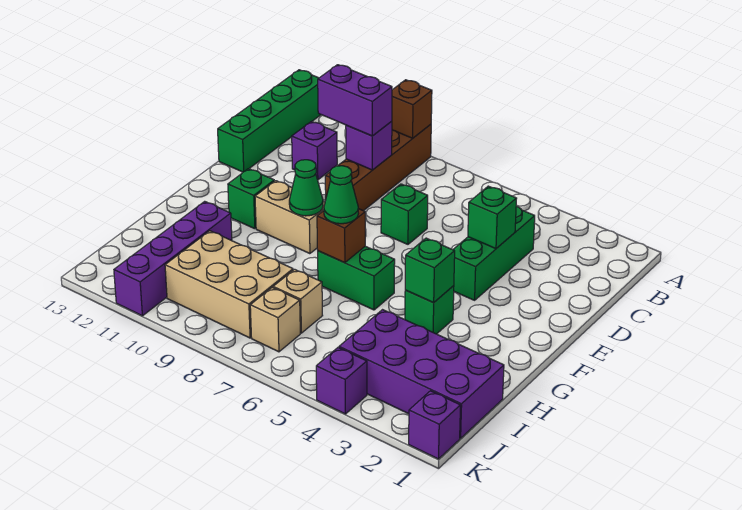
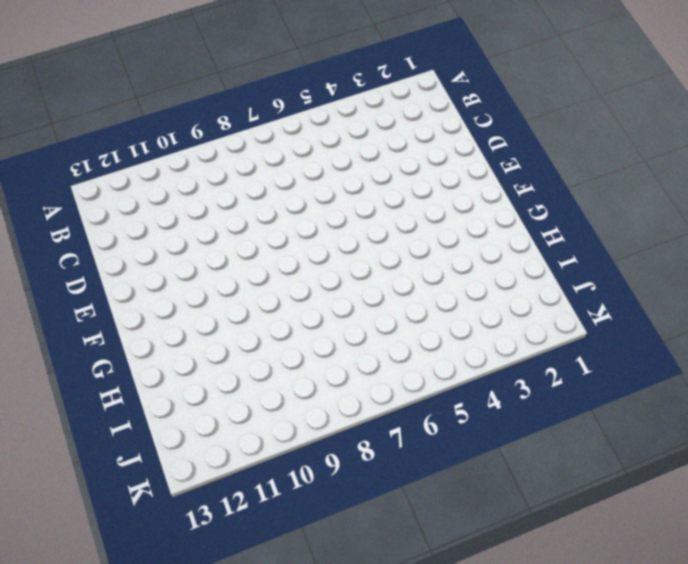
none -> brown 1x4 brick [325,124,431,211]
none -> green 1x4 brick [218,70,321,172]
none -> green 1x3 brick [453,206,535,300]

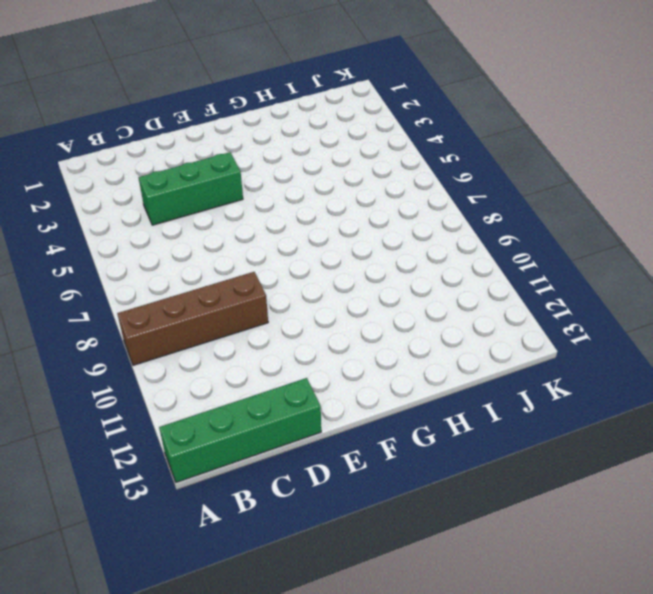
none -> purple 1x1 brick [292,122,337,180]
none -> green 1x1 brick [381,184,428,244]
none -> tan 1x2 brick [255,181,325,254]

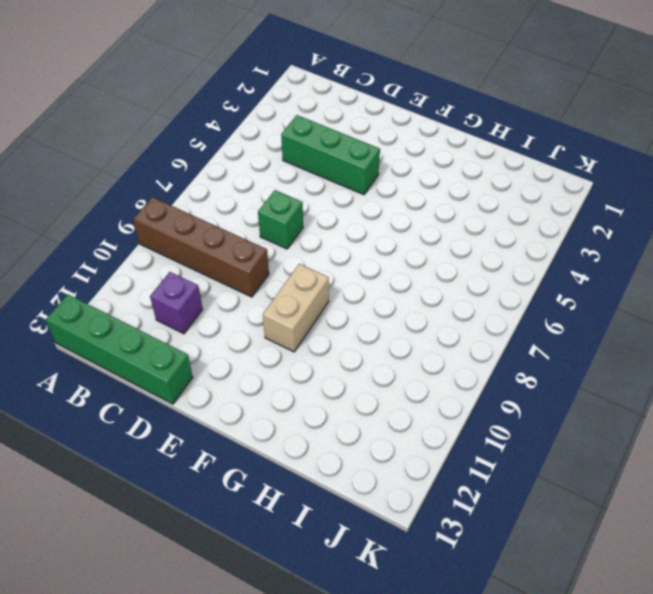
none -> green 1x1 brick [228,169,274,229]
none -> green 1x1 brick [405,286,454,334]
none -> green 1x2 brick [318,246,395,310]

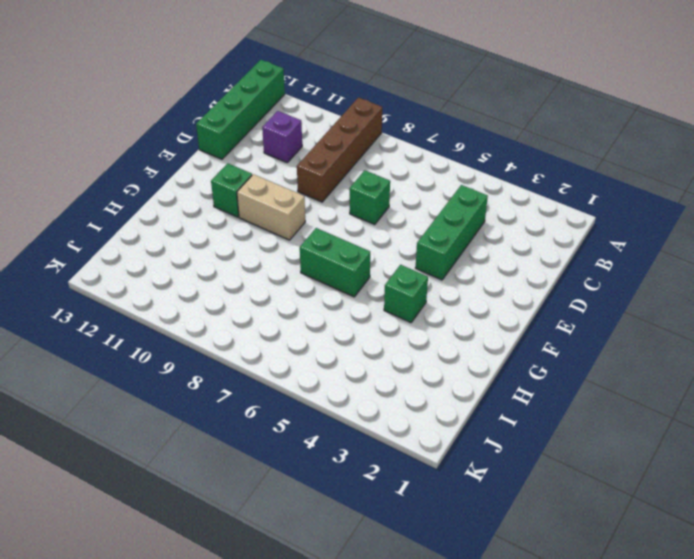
none -> purple 1x4 brick [114,201,232,316]
none -> purple 2x4 brick [339,310,504,438]
none -> tan 1x1 brick [273,269,323,333]

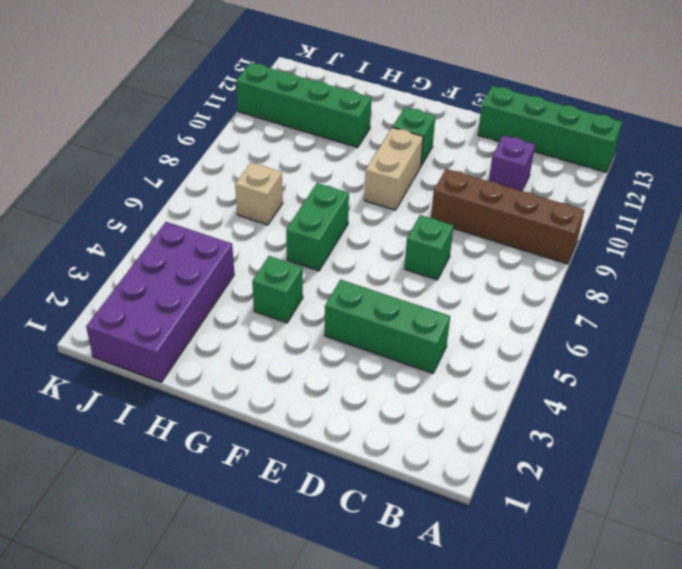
green 1x4 brick [236,63,371,147] -> purple 1x4 brick [114,201,232,316]
none -> tan 2x3 brick [165,231,293,338]
none -> tan 1x1 brick [250,288,300,352]
none -> purple 1x1 brick [409,391,461,459]

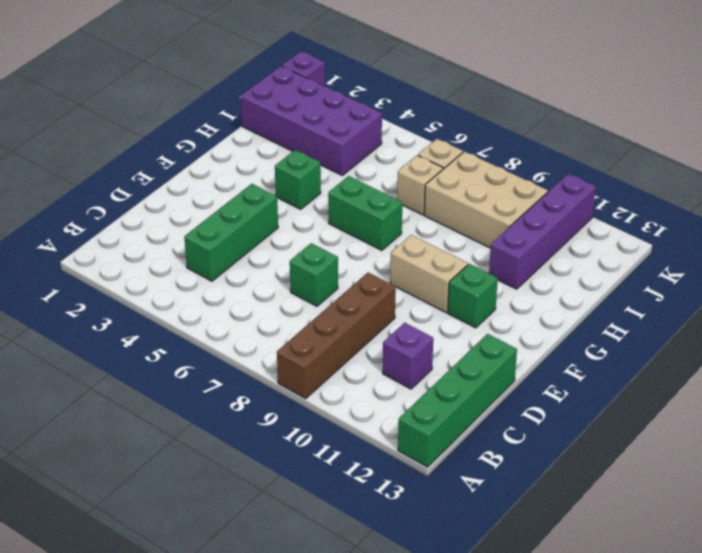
none -> purple 1x1 brick [316,348,367,414]
none -> brown 1x1 brick [392,80,432,138]
none -> purple 1x1 brick [346,121,392,170]

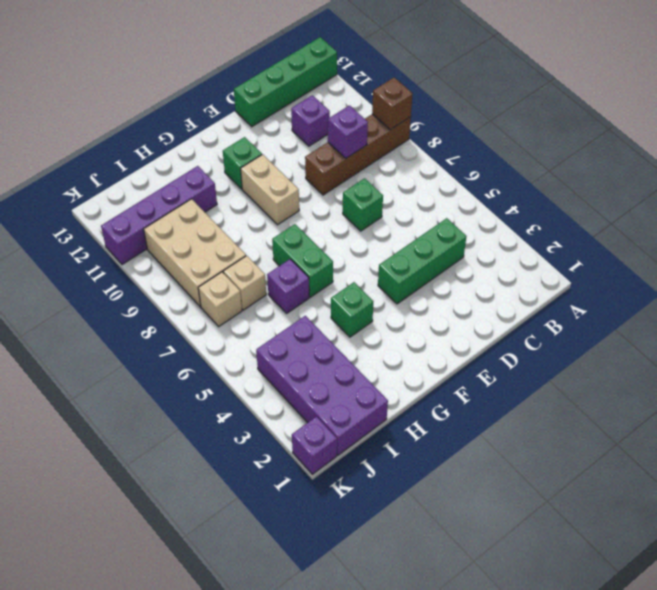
purple 1x1 brick [267,259,309,313] -> purple 1x1 brick moved to [316,348,367,414]
none -> green 1x1 brick [468,186,517,249]
none -> green 1x1 cone [289,160,323,216]
none -> green 1x1 brick [405,238,455,303]

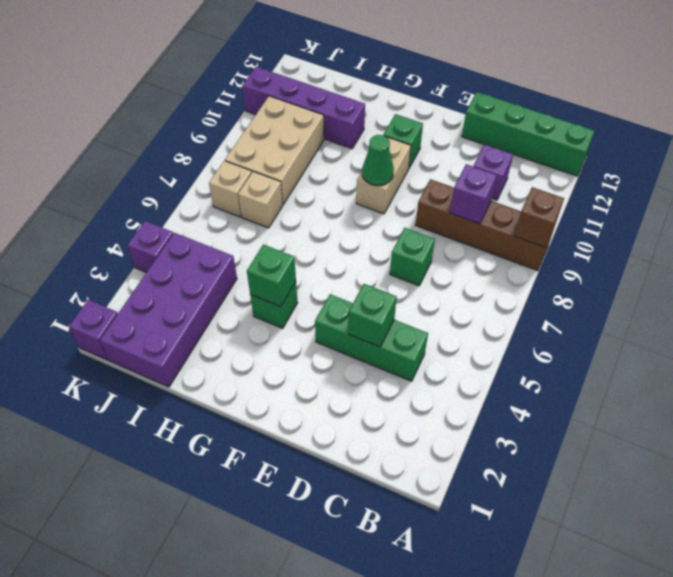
none -> green 1x2 brick [318,246,395,310]
none -> brown 1x1 brick [317,209,365,263]
none -> purple 1x2 brick [318,65,392,136]

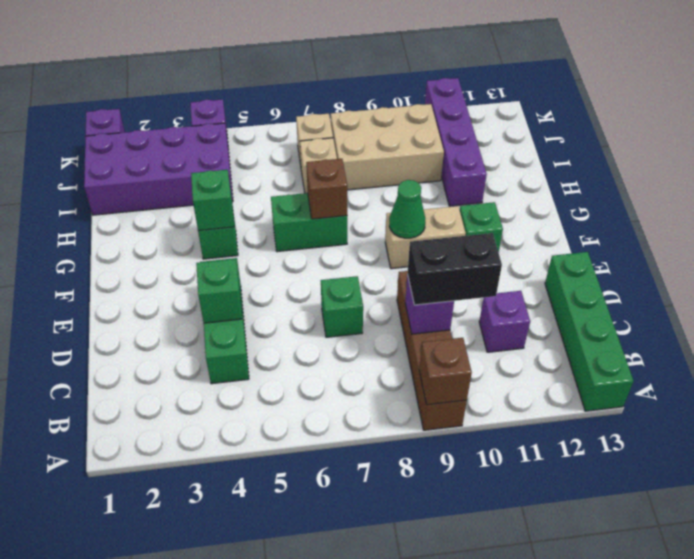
black 1x2 brick [408,233,502,305] -> purple 1x2 brick [318,65,392,136]
none -> green 1x1 cone [324,166,358,224]

